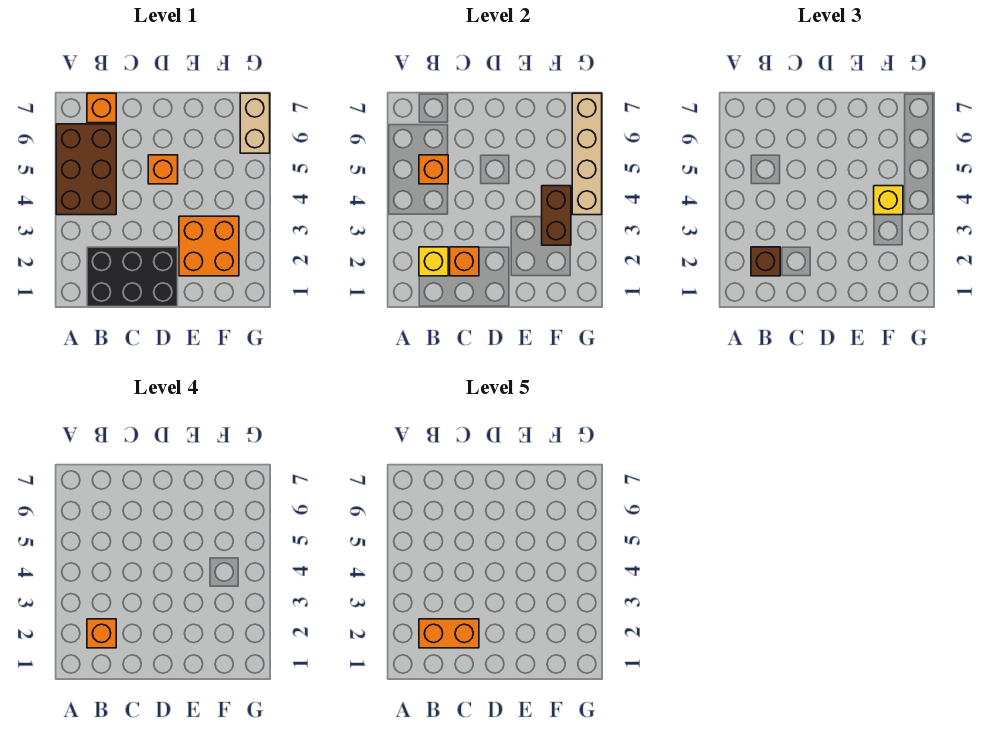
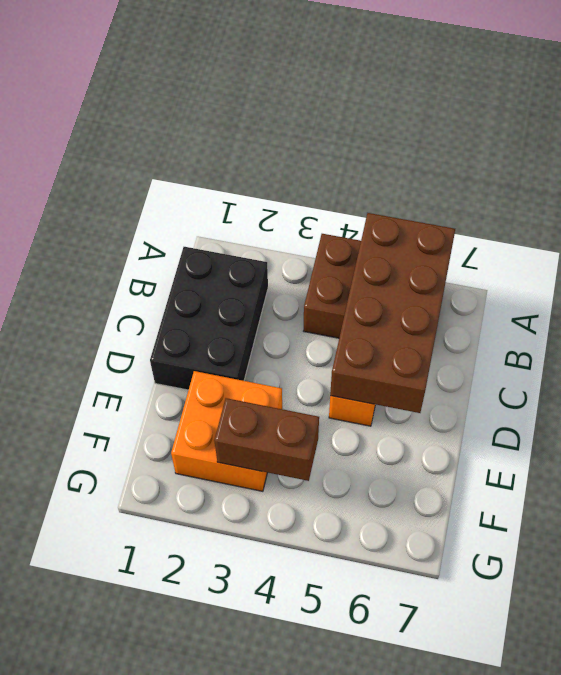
brown 2x4 brick [330,213,455,413] -> orange 1x1 brick [419,155,448,184]
none -> orange 1x1 brick [87,93,116,123]
none -> tan 1x2 brick [240,93,270,153]
none -> yellow 1x1 brick [419,247,448,276]

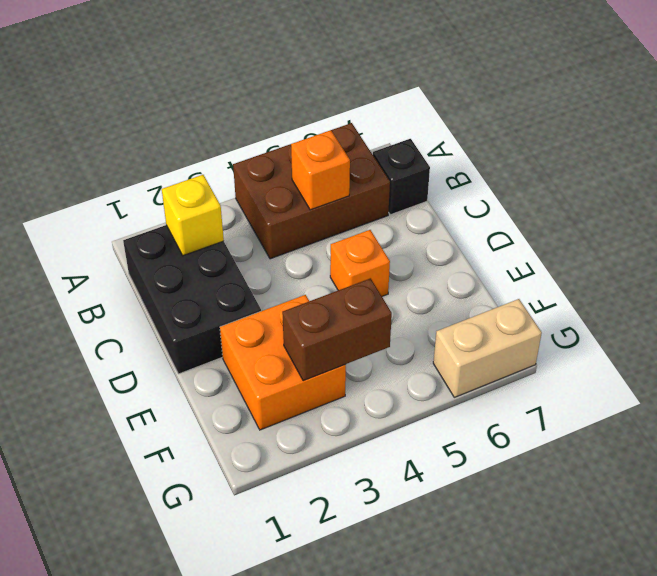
black 1x1 brick [373,139,430,215] -> orange 1x1 brick [87,93,116,123]
none -> orange 1x1 brick [450,247,479,276]
none -> tan 1x4 brick [572,93,602,215]
none -> brown 1x1 brick [751,247,780,276]

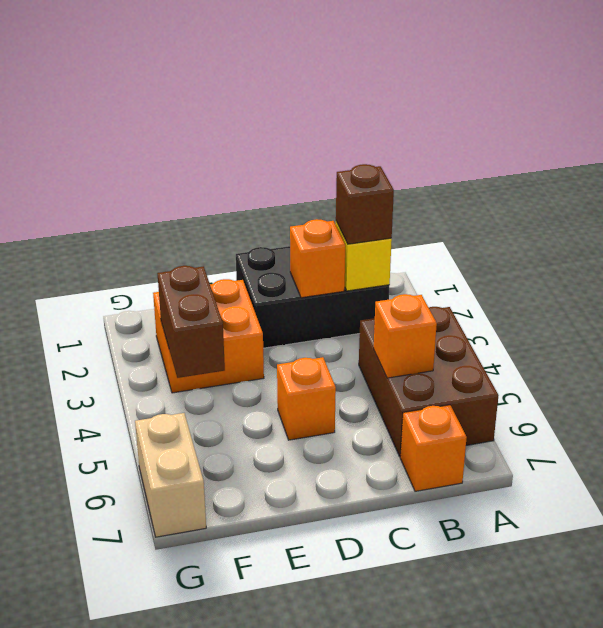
none -> tan 1x4 brick [572,93,602,215]
none -> yellow 1x1 brick [874,186,903,215]
none -> orange 1x1 brick [87,619,116,648]

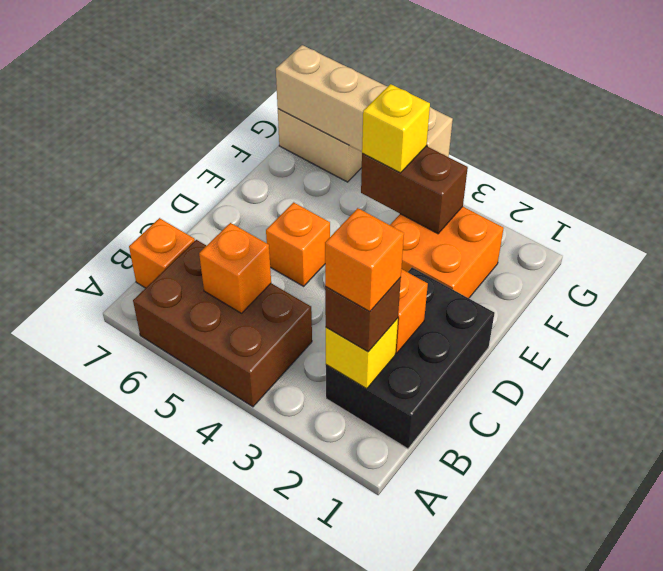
none -> orange 1x2 brick [419,619,479,648]

